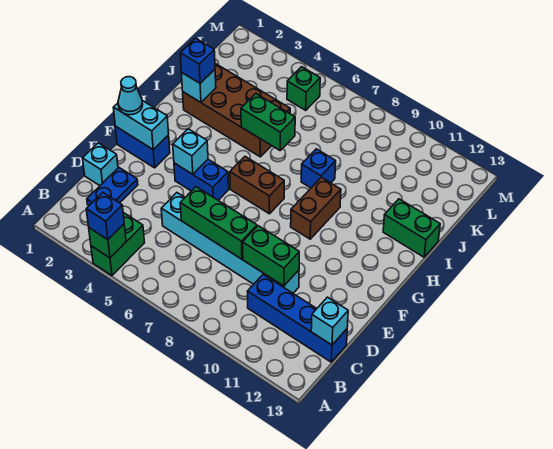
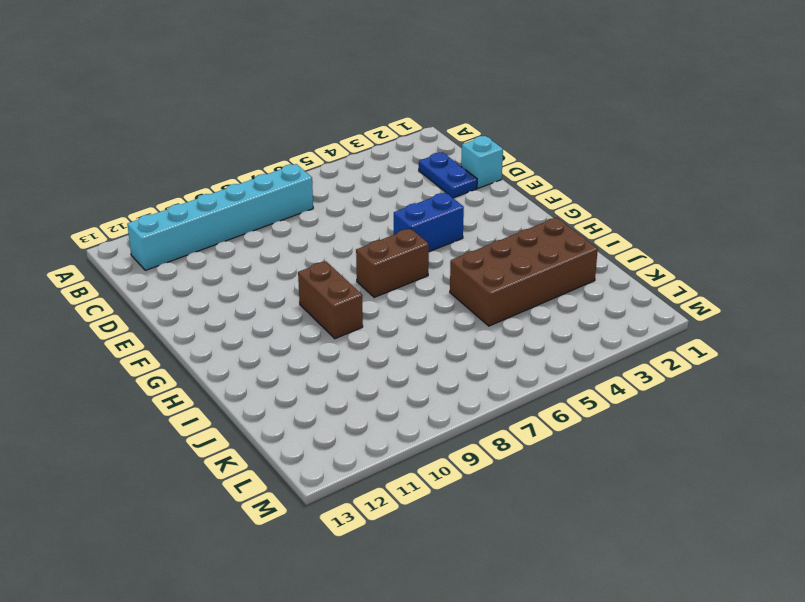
cyan 1x6 brick [127,164,313,270] -> cyan 1x6 brick moved to [161,193,299,293]
none -> green 1x2 brick [91,213,145,276]
none -> blue 1x4 brick [247,275,347,362]
none -> blue 1x2 brick [115,126,170,168]

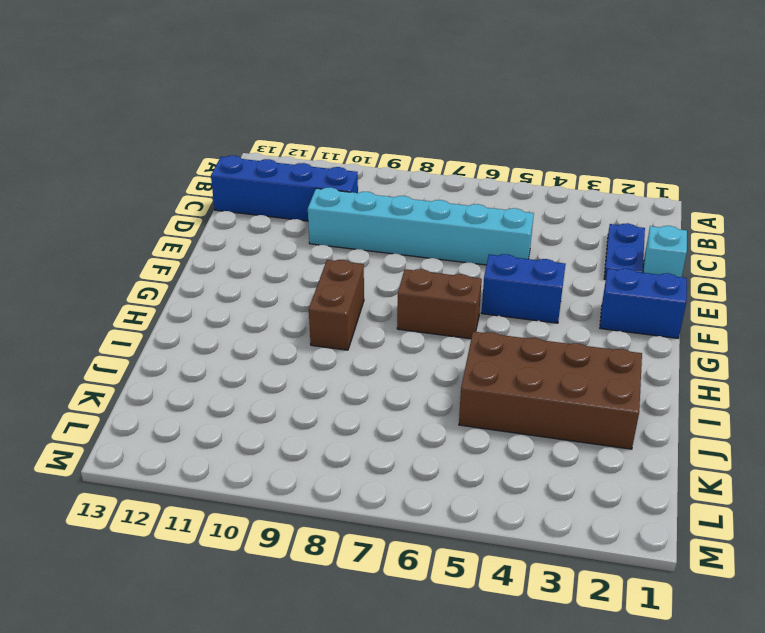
none -> green 1x2 brick [91,213,145,276]
none -> blue 1x1 brick [301,149,336,188]
none -> green 1x2 brick [383,199,440,257]

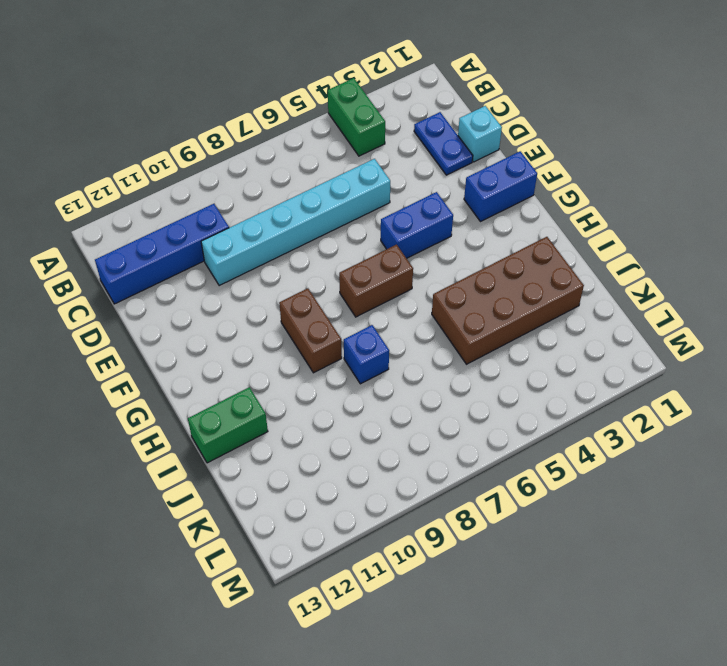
none -> green 1x1 brick [287,67,320,110]
none -> green 1x1 brick [89,224,126,258]
none -> cyan 1x1 brick [311,297,348,345]

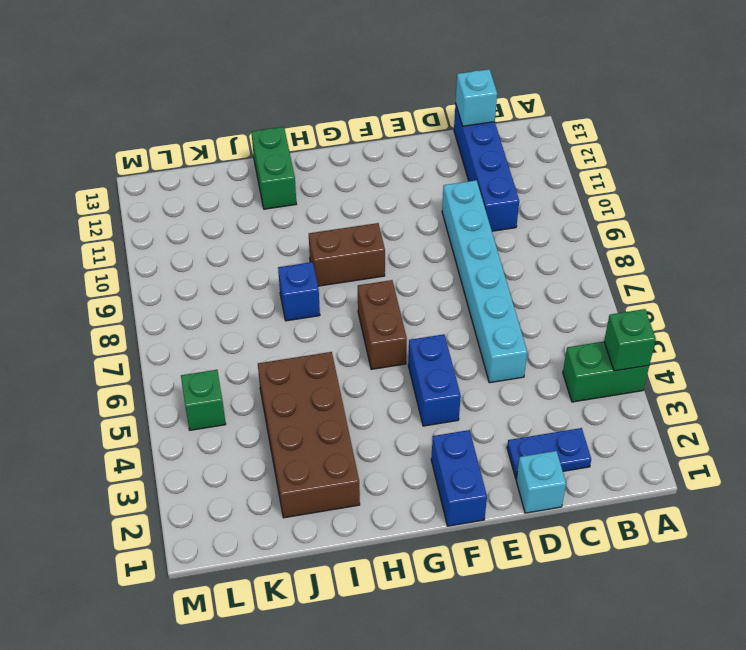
none -> green 1x3 brick [180,187,257,259]
none -> green 1x2 brick [243,226,299,286]
none -> cyan 1x2 brick [113,101,169,150]

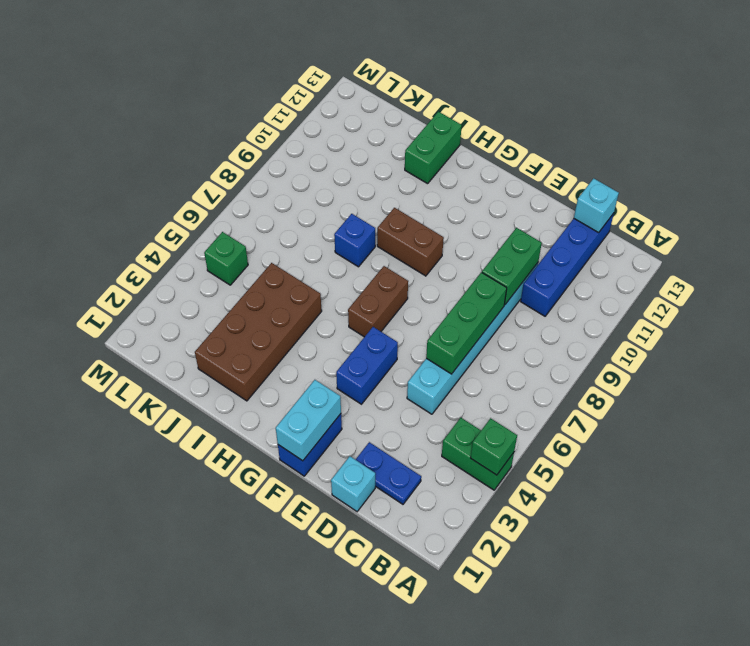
none -> cyan 1x1 brick [173,129,208,174]
none -> cyan 1x1 brick [181,69,216,102]
none -> green 1x2 brick [241,94,295,150]

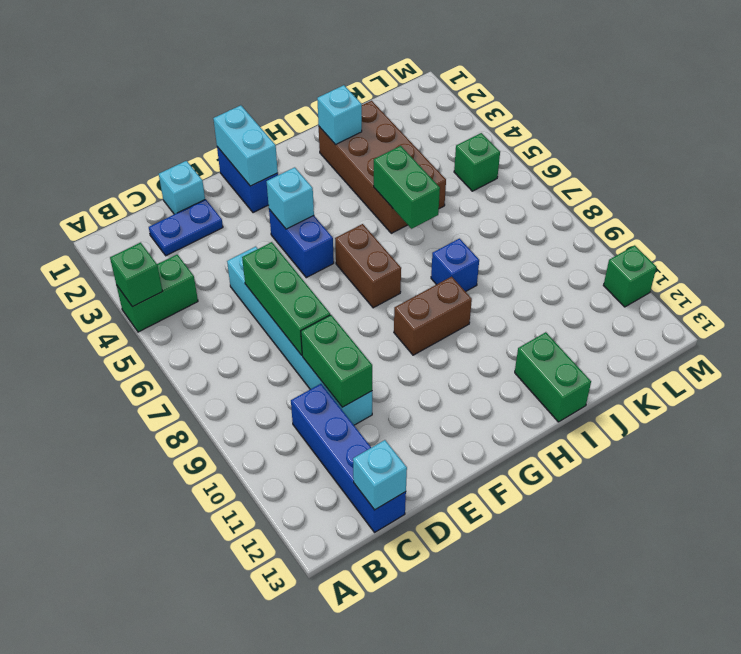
green 1x1 brick [603,245,657,307] -> none
none -> blue 1x1 brick [86,193,124,240]
none -> cyan 1x1 cone [118,77,143,115]
none -> blue 1x1 brick [180,38,215,83]

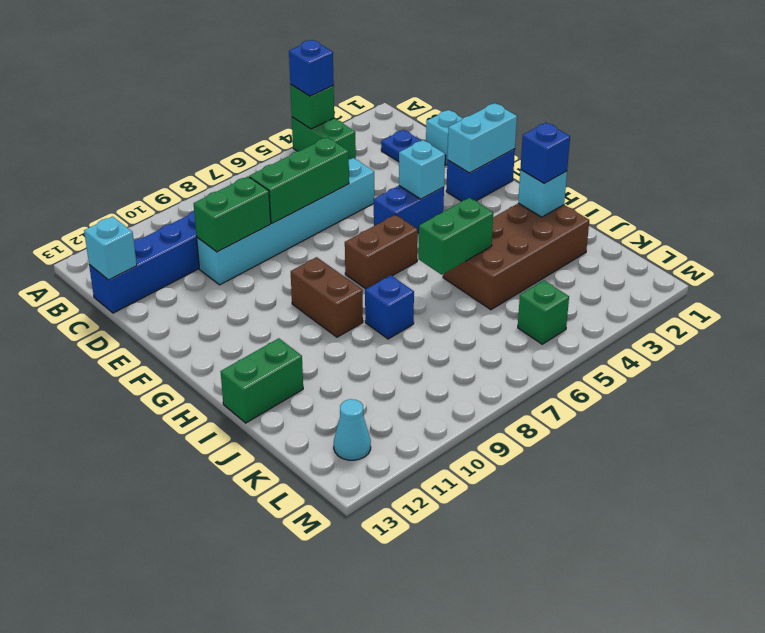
cyan 1x1 cone [334,399,371,460] -> cyan 1x1 cone moved to [118,77,143,115]

